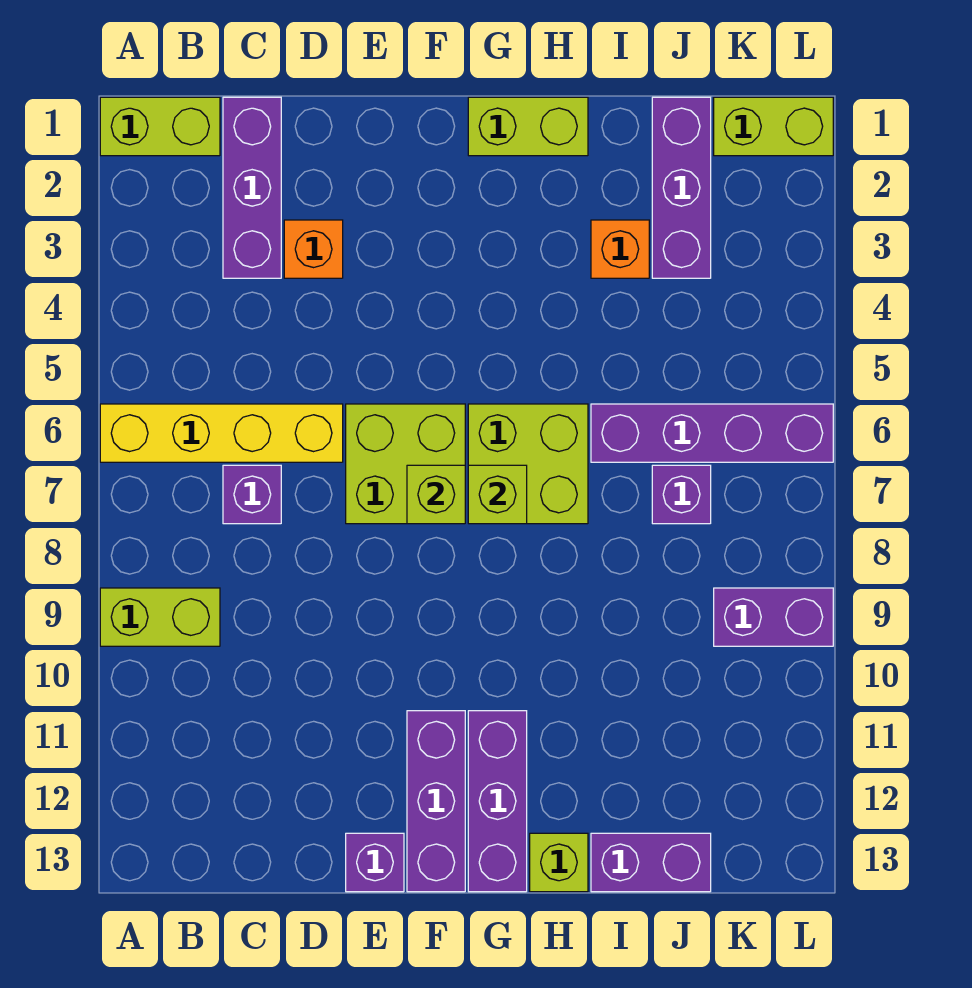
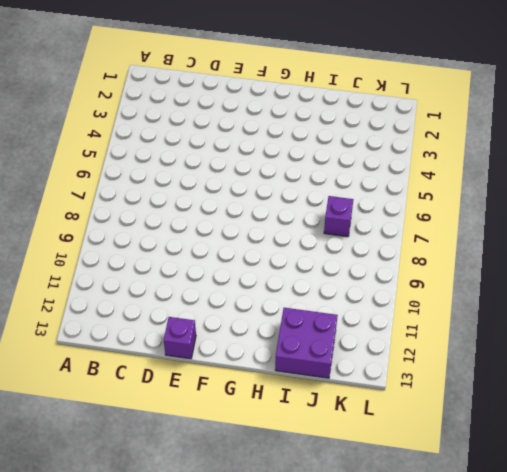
purple 2x2 brick [275,308,338,378] -> purple 1x2 brick [591,833,711,892]
none -> lime 1x2 brick [100,97,220,156]
none -> yellow 1x4 brick [100,404,343,462]
none -> lime 1x2 brick [100,588,220,646]

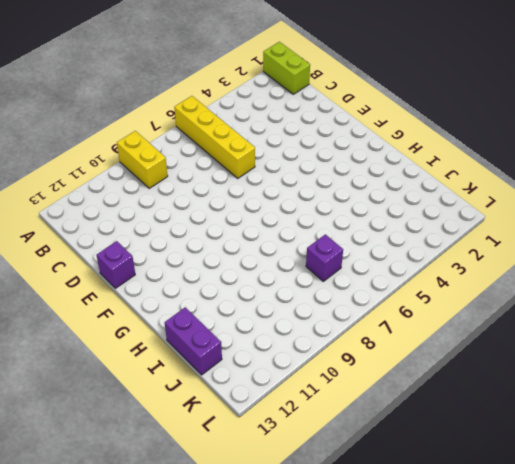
yellow 1x2 brick [117,131,168,188] -> lime 1x2 brick [100,588,220,646]
none -> purple 1x3 brick [223,97,281,278]
none -> purple 1x1 brick [223,465,281,524]
none -> orange 1x1 brick [284,220,343,278]

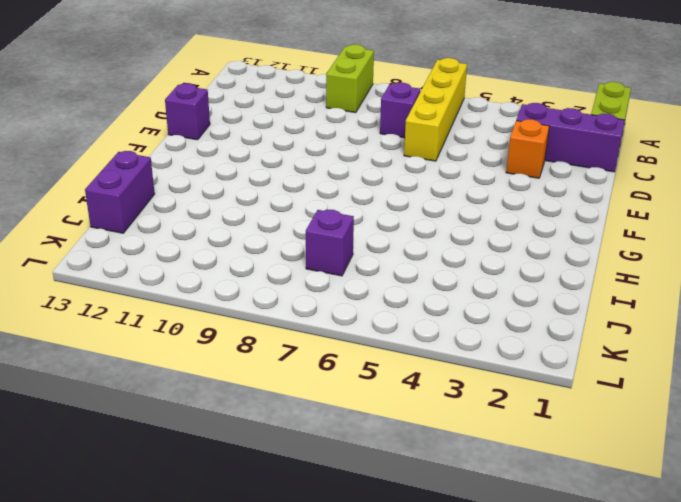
none -> lime 2x2 brick [346,404,465,524]
none -> purple 1x3 brick [407,711,465,892]
none -> lime 1x2 brick [468,97,588,156]

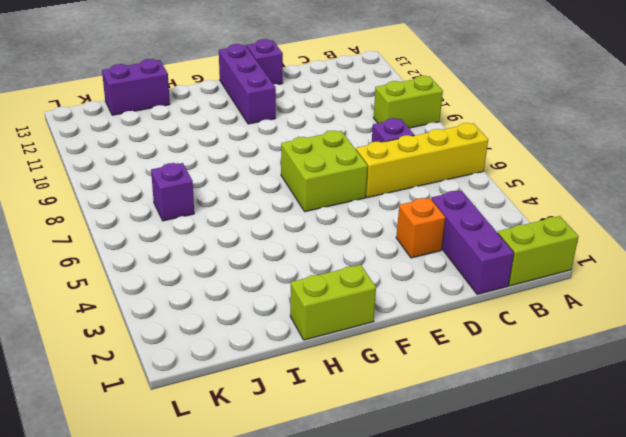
none -> lime 2x2 brick [468,404,588,524]
none -> purple 1x3 brick [468,711,527,892]
none -> lime 1x1 brick [530,833,588,892]

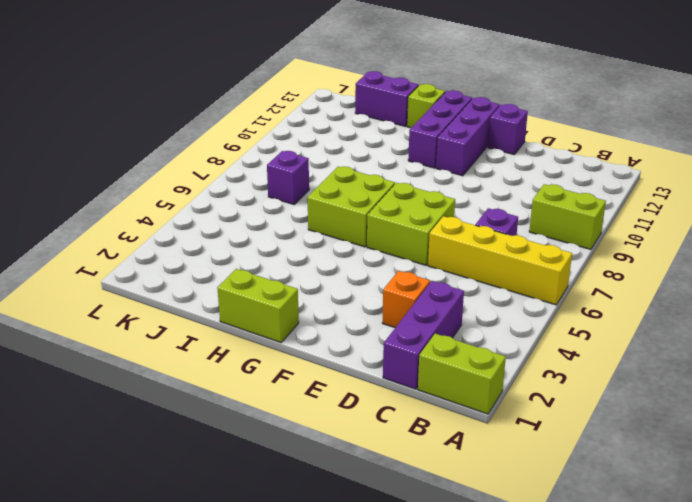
none -> orange 1x1 brick [591,220,649,278]
none -> purple 1x4 brick [591,404,833,462]
none -> purple 1x3 brick [652,97,711,278]

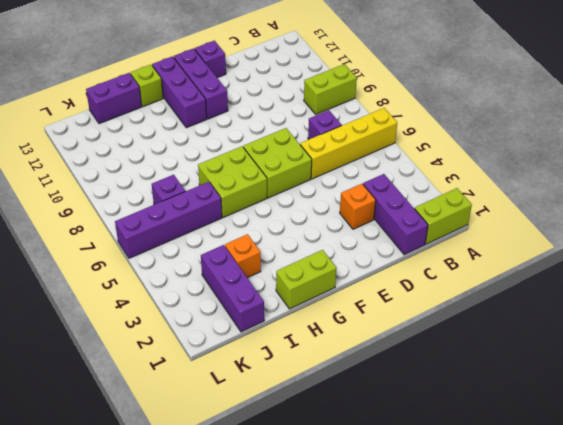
none -> lime 1x2 brick [714,97,833,156]
none -> purple 1x2 brick [714,588,833,646]
none -> lime 1x1 brick [407,465,465,524]

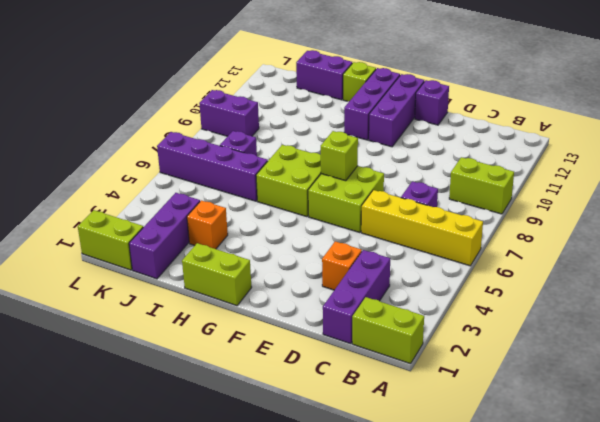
none -> lime 1x1 brick [468,465,527,524]

